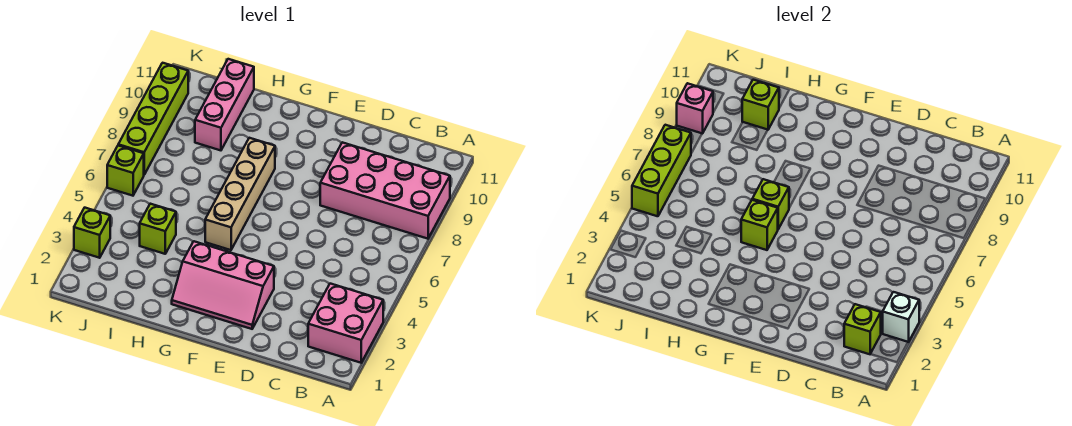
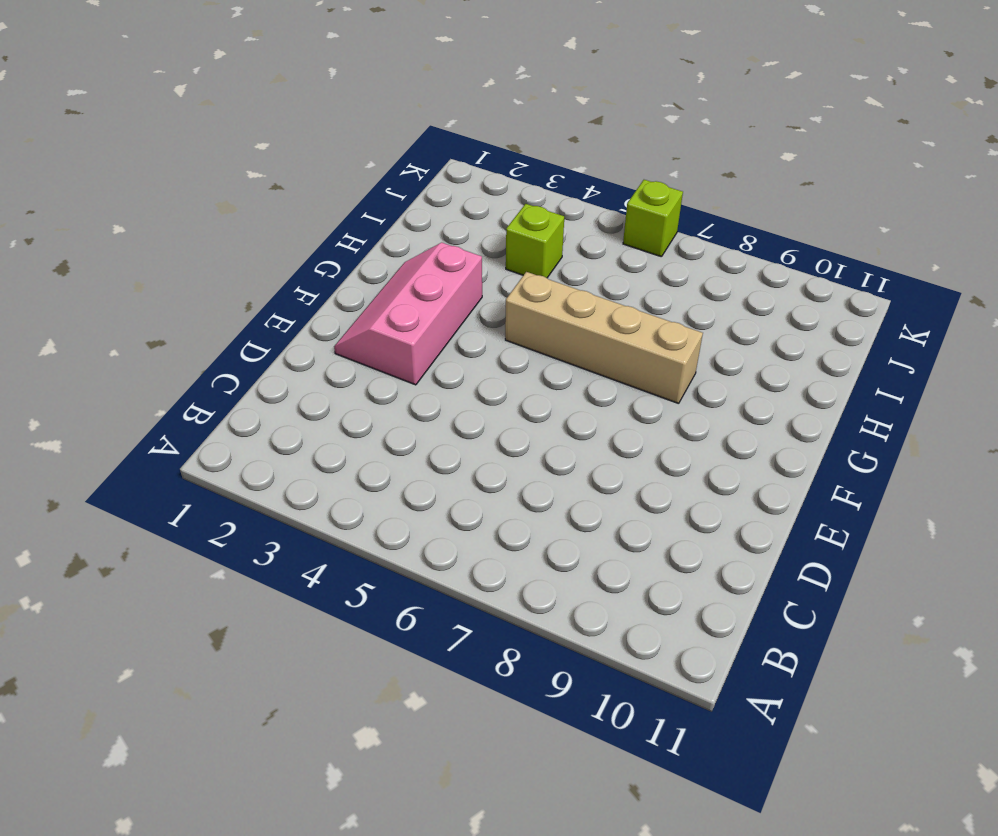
none -> pink 2x2 brick [308,284,383,363]
none -> pink 2x4 brick [320,142,450,239]
none -> pink 1x3 brick [195,59,254,150]

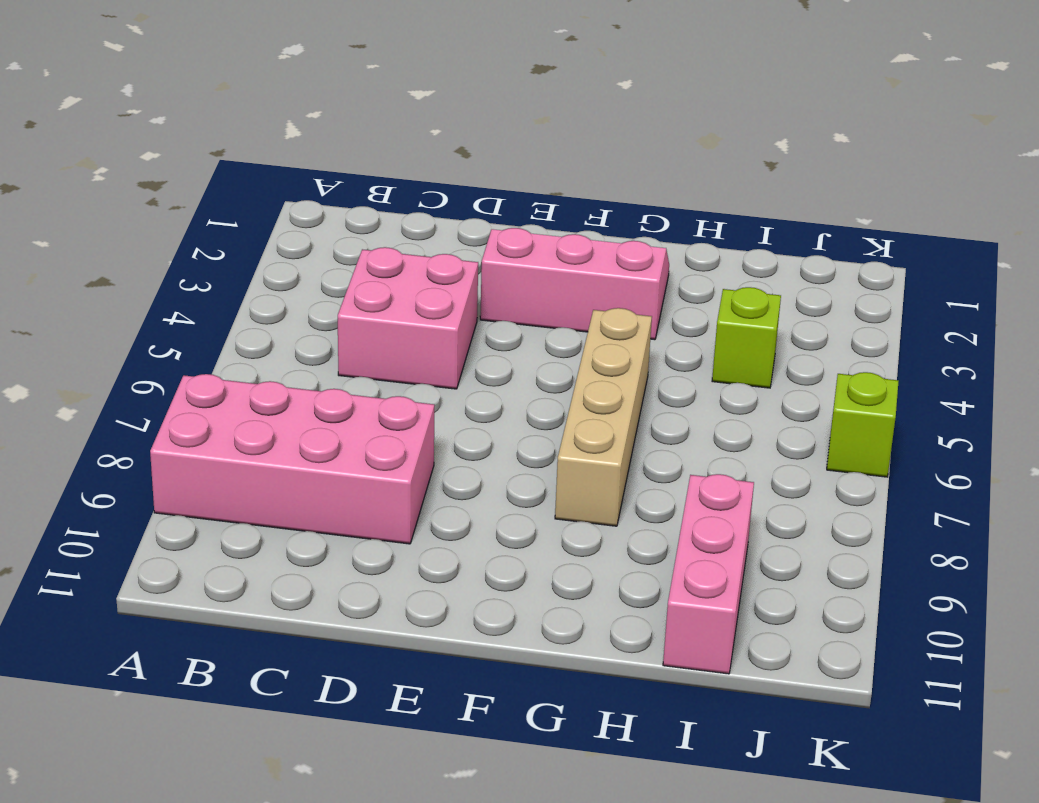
pink 2x2 brick [338,247,478,389] -> pink 2x2 brick moved to [308,284,383,363]
none -> lime 1x1 brick [74,208,110,258]
none -> lime 1x4 brick [118,63,188,175]
none -> white 1x1 brick [883,292,919,342]

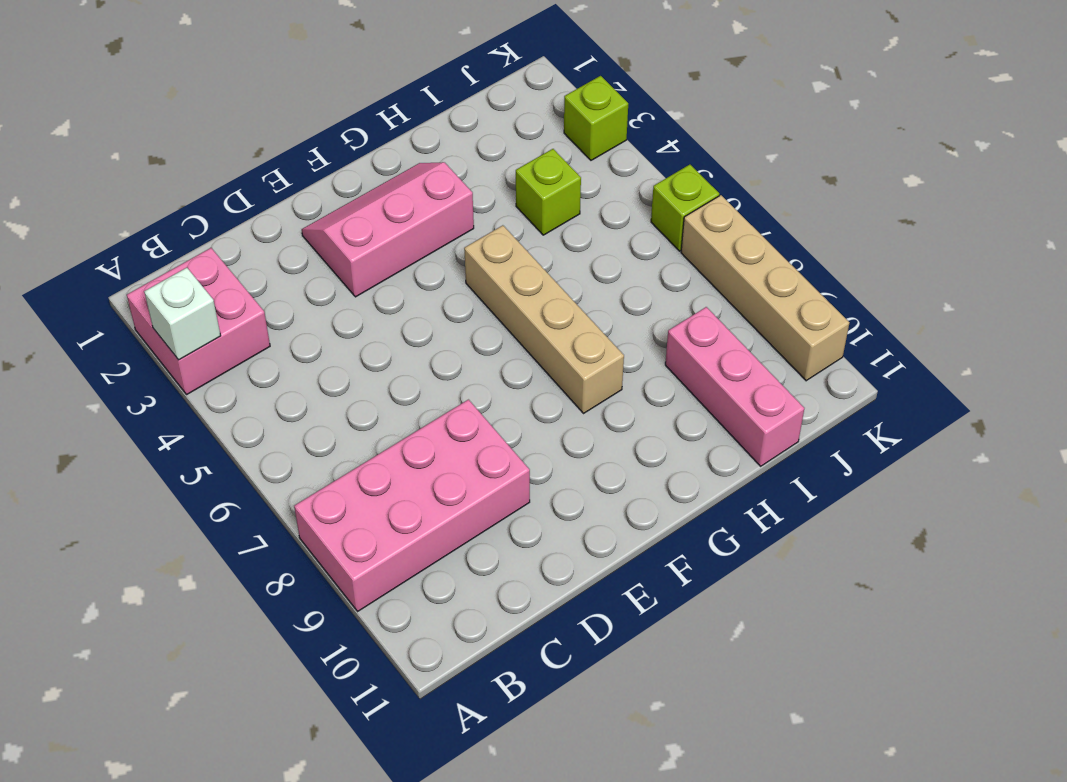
tan 1x4 brick [681,195,849,381] -> lime 1x4 brick [118,63,188,175]
none -> lime 1x1 brick [844,304,881,354]
none -> lime 1x1 brick [741,200,778,250]
none -> lime 1x1 brick [752,179,789,229]

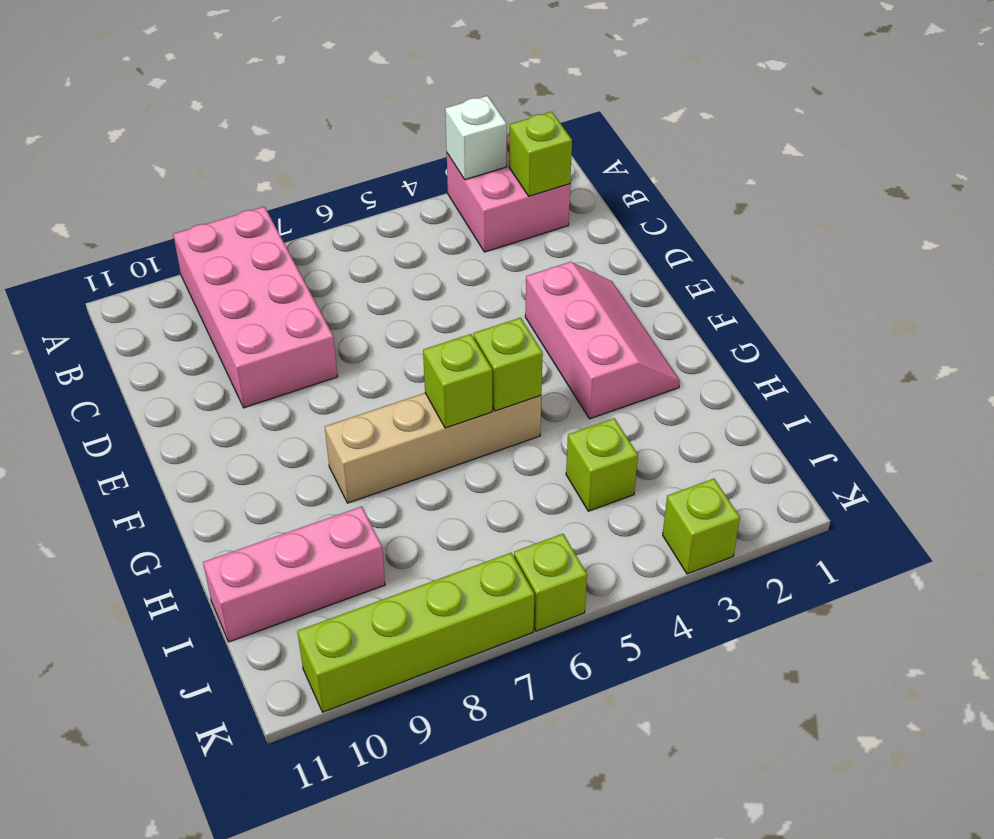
none -> lime 1x1 brick [742,80,779,130]
none -> lime 1x3 brick [632,125,691,216]
none -> pink 1x1 brick [677,83,713,134]

